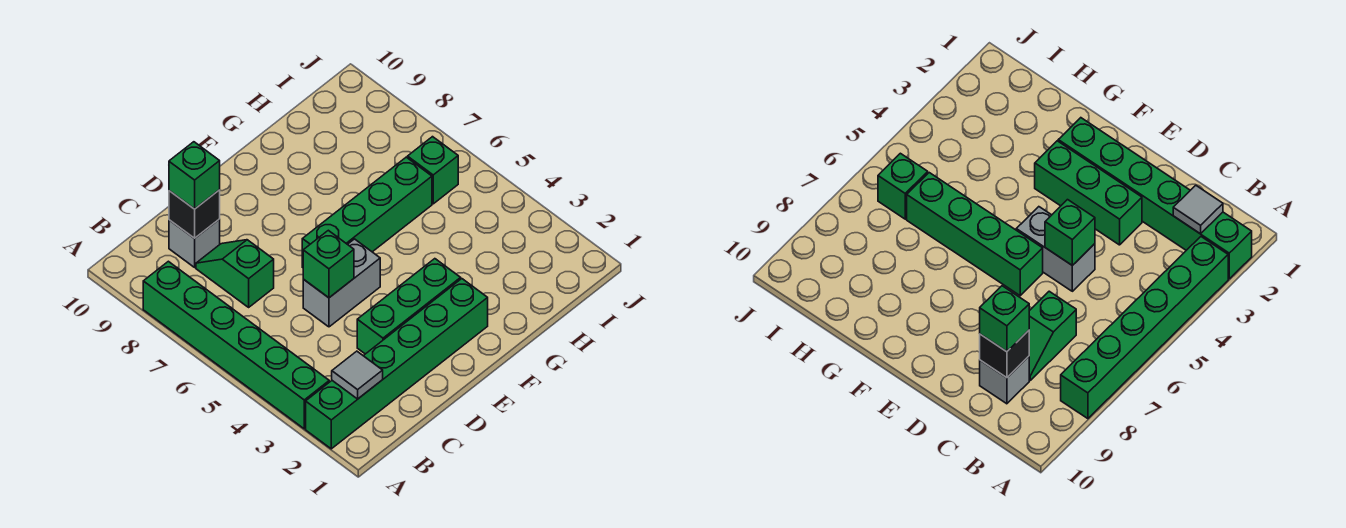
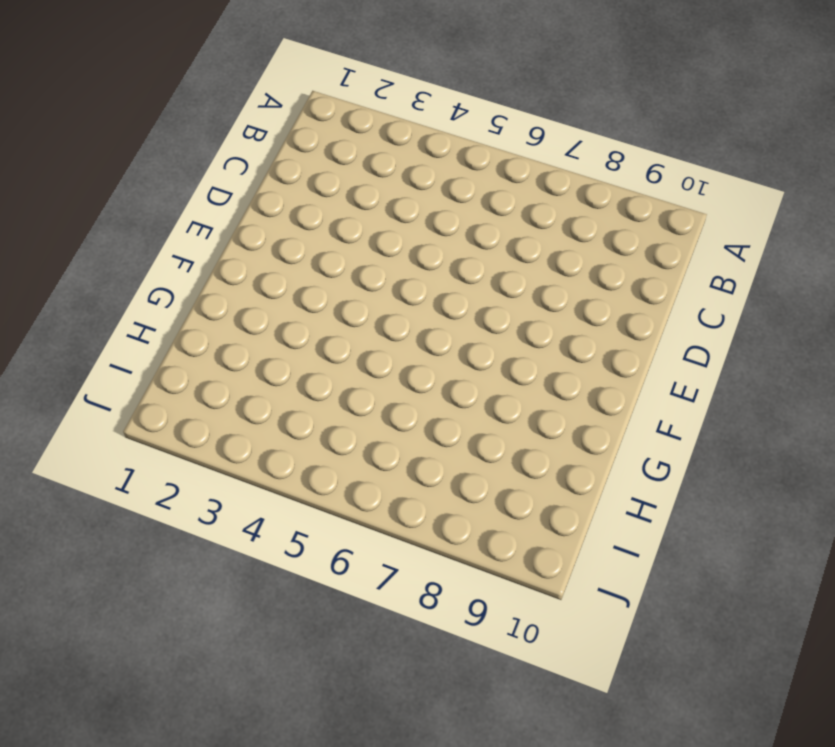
none -> green 1x6 brick [306,279,488,449]
none -> green 1x6 brick [143,261,329,429]
none -> green 1x2 slope [196,240,274,307]

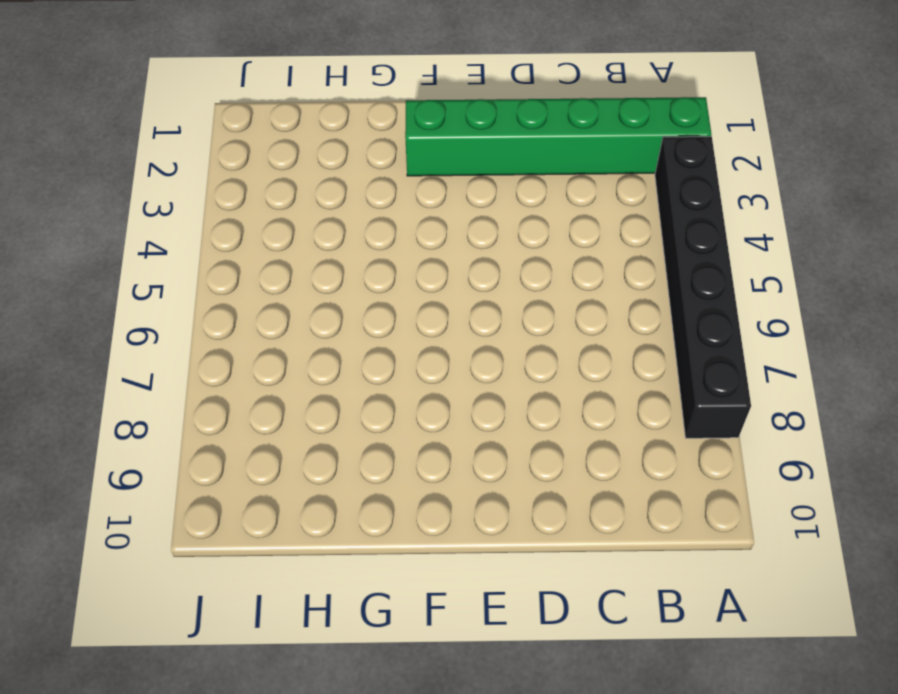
black 1x6 brick [655,137,751,438] -> green 1x6 brick [143,261,329,429]
none -> green 1x2 slope [196,240,274,307]
none -> grey 1x1 brick [169,219,220,267]
none -> green 1x3 brick [357,259,461,354]

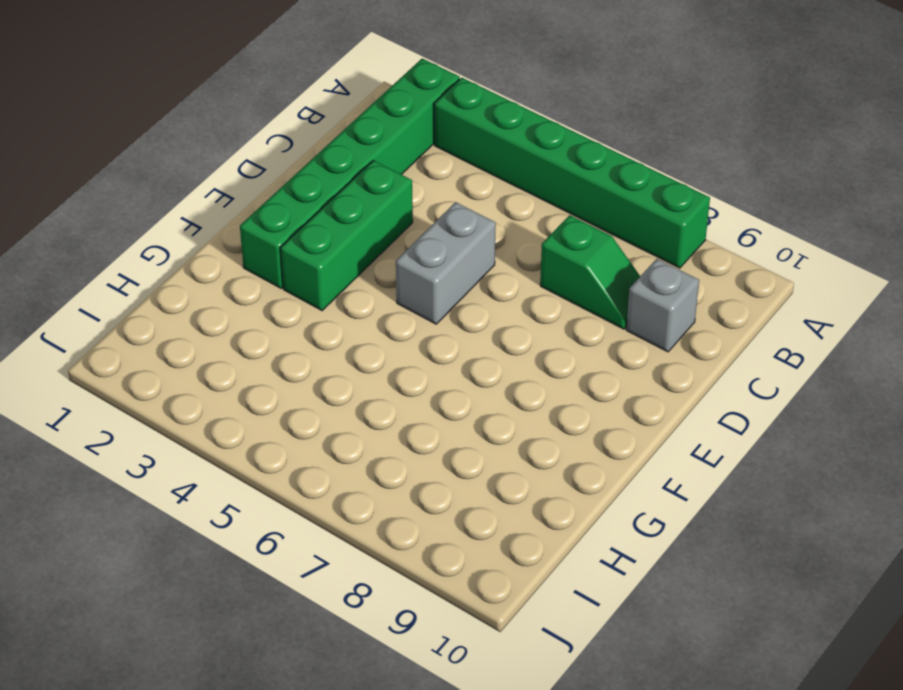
none -> green 1x4 brick [302,157,432,267]
none -> green 1x1 brick [408,137,458,204]
none -> grey 1x1 tile [332,351,383,399]

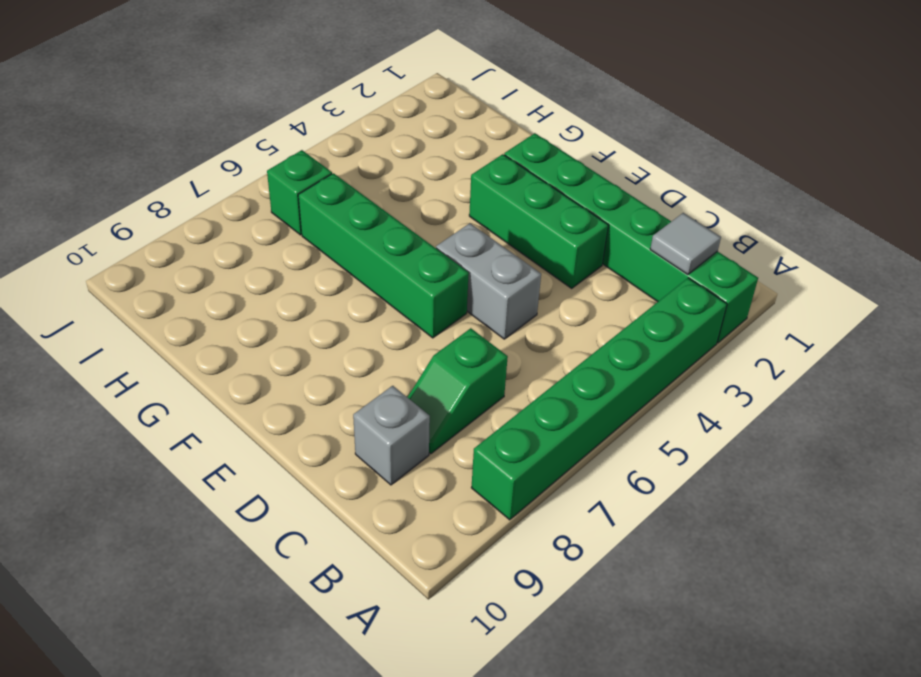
none -> black 1x1 brick [169,190,220,238]
none -> green 1x1 brick [303,230,354,298]
none -> green 1x1 brick [169,142,220,209]

